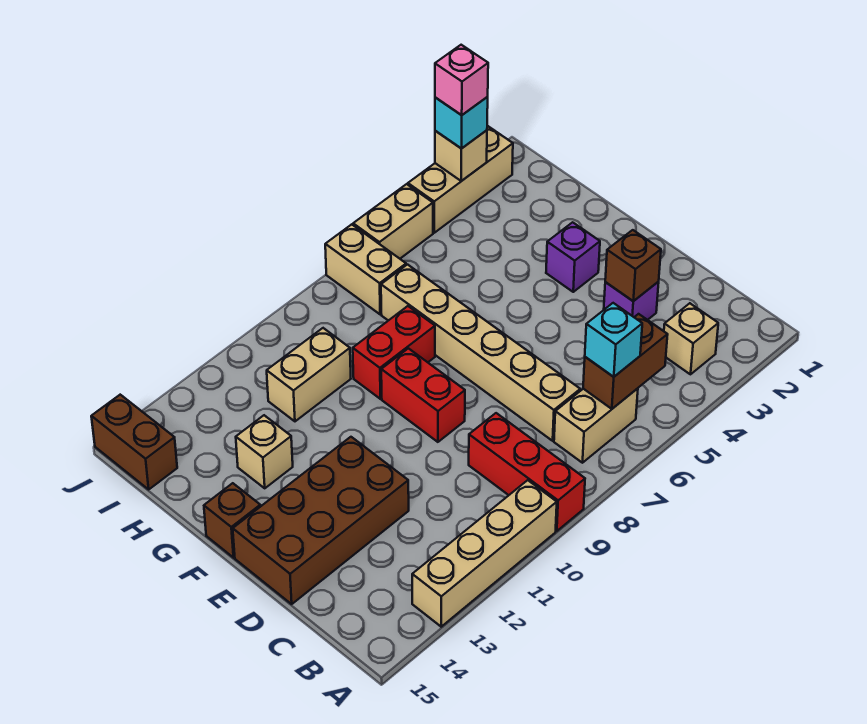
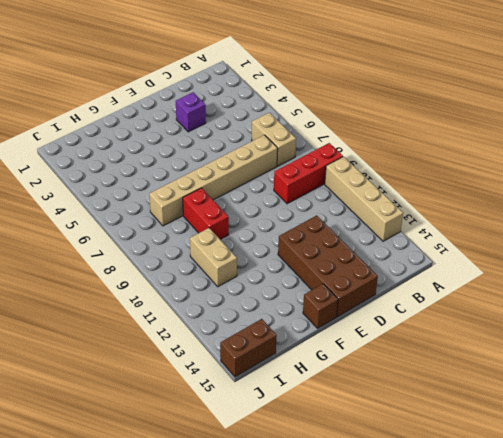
none -> tan 1x1 brick [664,303,718,374]
none -> red 1x2 brick [381,348,465,442]
none -> purple 1x1 brick [546,222,600,292]

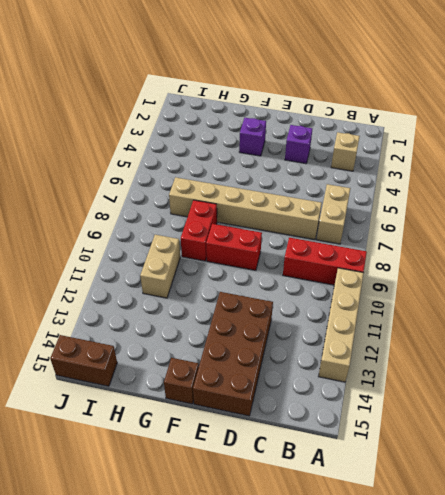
none -> tan 1x1 brick [236,415,293,488]
none -> tan 1x2 brick [325,224,406,314]
none -> tan 1x3 brick [408,126,513,233]

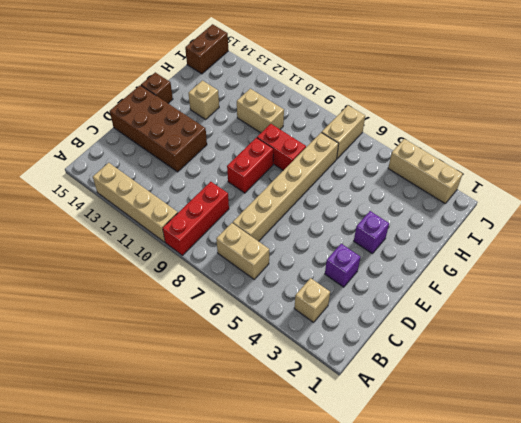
none -> tan 1x2 brick [353,184,433,259]
none -> brown 1x2 brick [583,314,668,409]
none -> brown 1x1 brick [605,230,661,301]

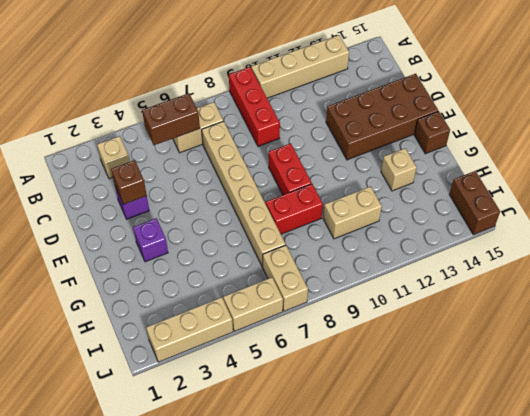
none -> tan 1x1 brick [435,130,487,181]
none -> cyan 1x1 brick [585,303,642,377]
none -> cyan 1x1 brick [435,97,488,149]

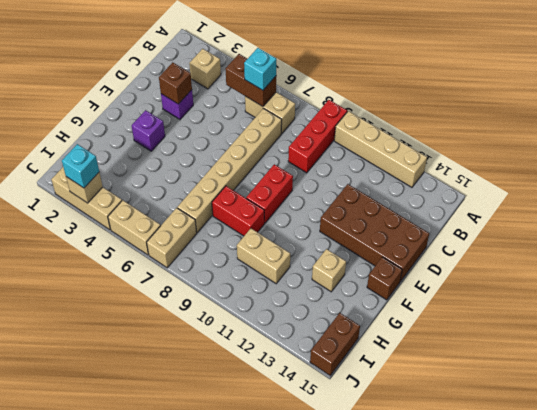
none -> pink 1x1 brick [435,45,488,115]

